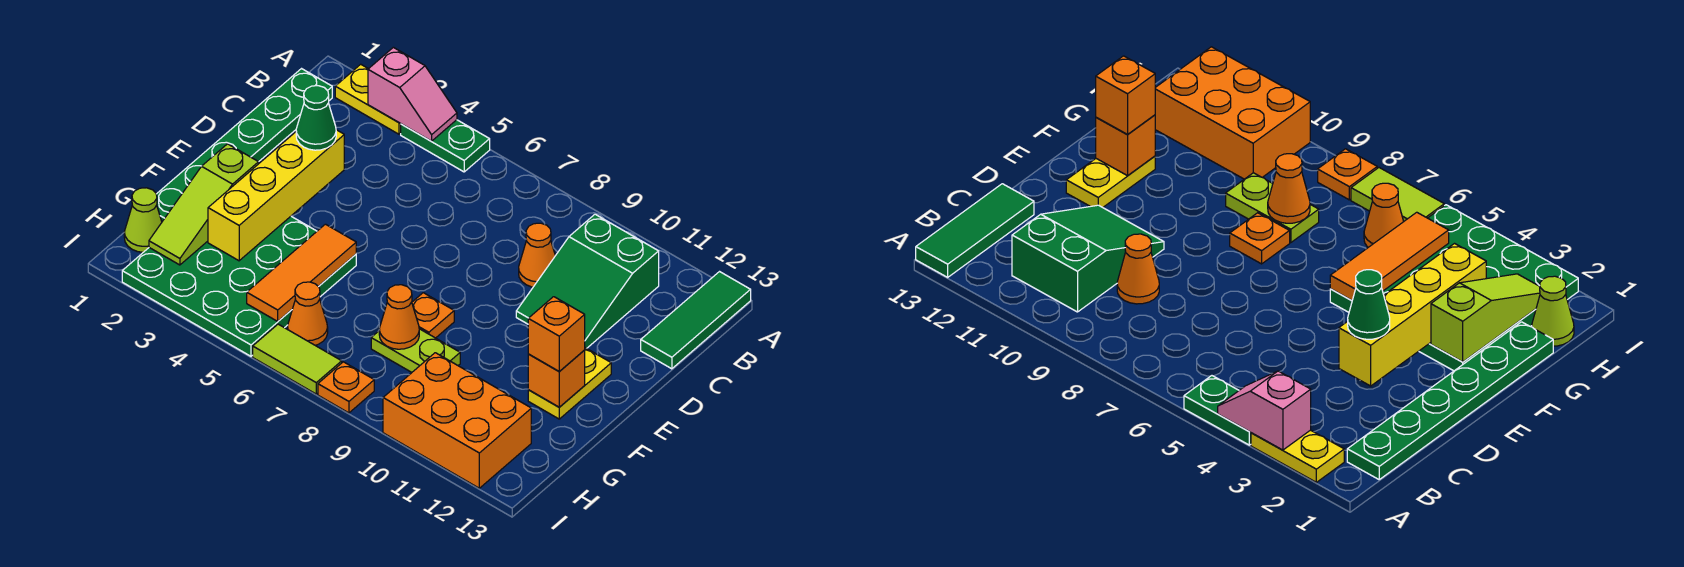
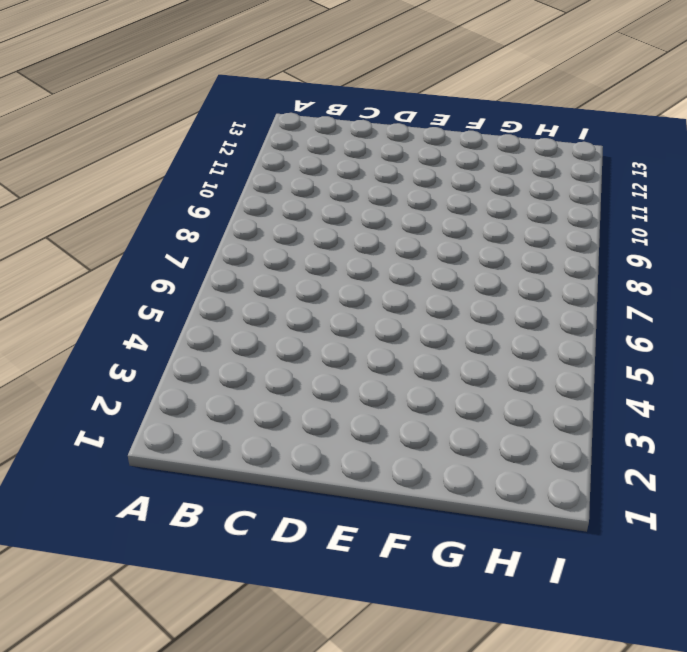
none -> yellow 1x2 plate [335,64,401,134]
none -> green 1x2 plate [401,120,490,172]
none -> green 1x3 tile [641,272,751,369]

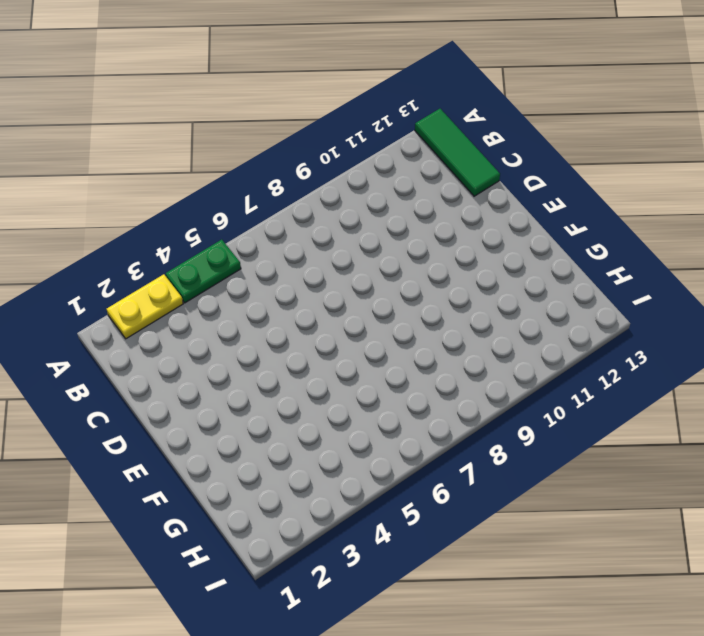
none -> green 1x6 plate [156,69,332,221]
none -> green 2x3 slope [516,214,659,348]
none -> orange 1x1 cone [519,223,555,287]

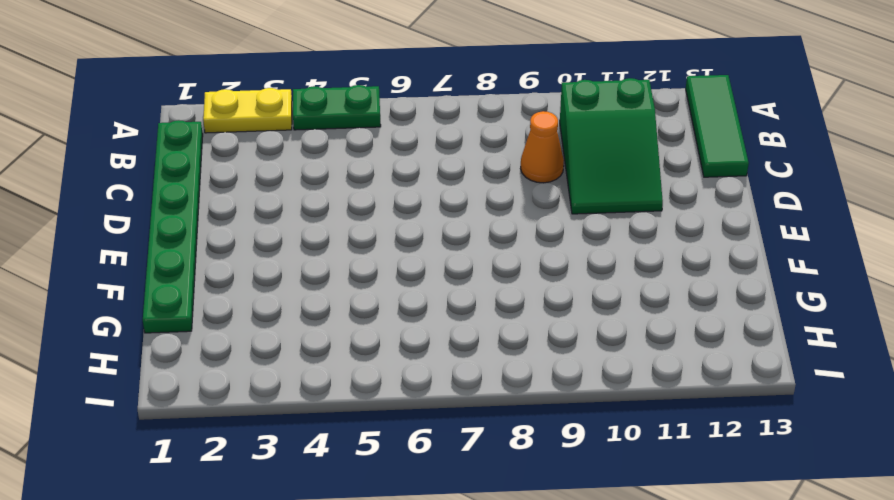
none -> yellow 1x2 plate [528,348,611,419]
none -> green 4x4 plate [122,216,356,356]
none -> orange 1x1 plate [412,293,454,338]

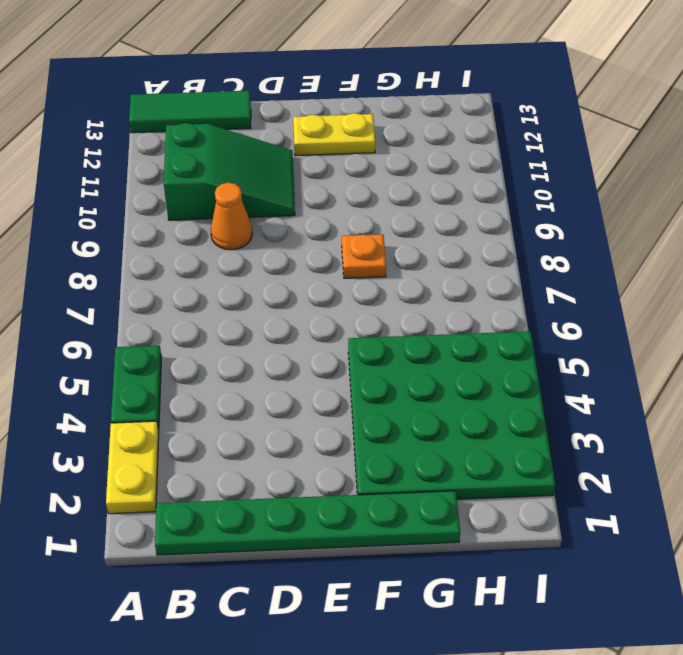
none -> lime 1x2 plate [371,329,460,372]
none -> lime 1x1 cone [124,188,162,252]
none -> orange 1x1 cone [288,282,328,345]

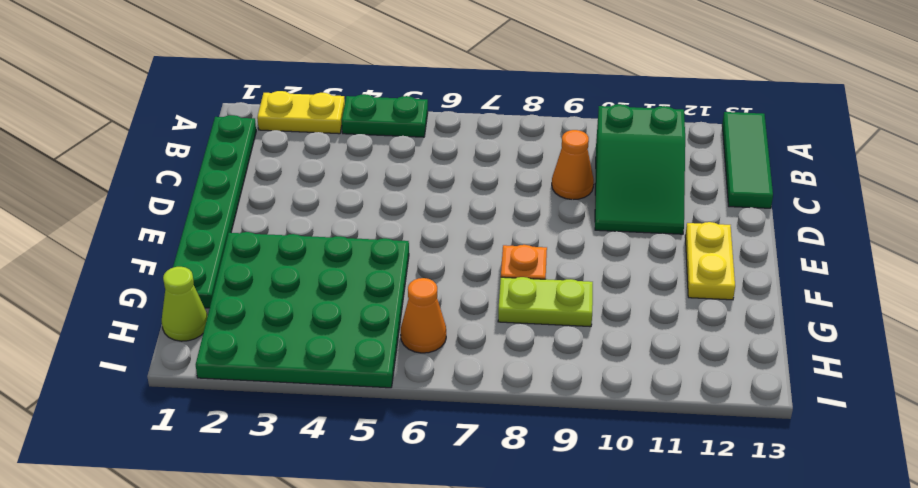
none -> orange 2x3 brick [383,353,531,488]
none -> lime 1x2 tile [253,324,342,394]
none -> orange 1x1 plate [318,362,374,413]

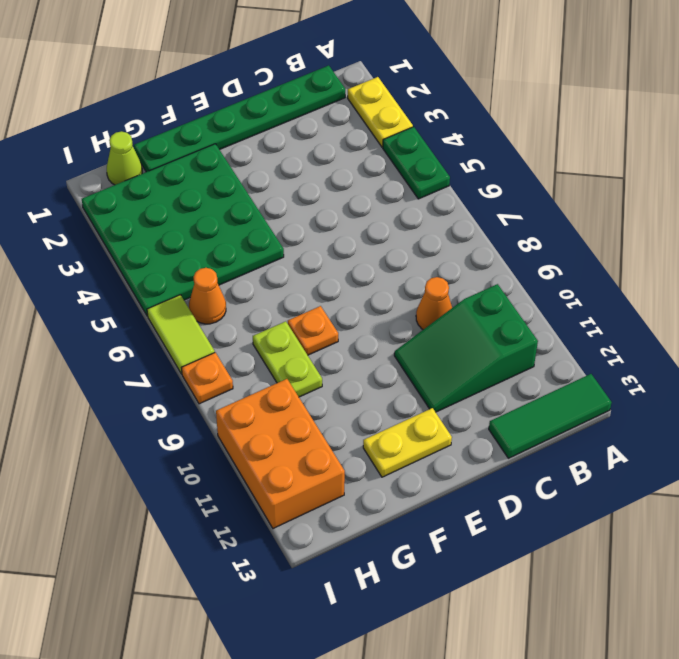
none -> pink 1x2 slope [368,47,457,141]
none -> yellow 1x4 brick [208,130,344,261]
none -> lime 1x3 slope [149,144,259,265]

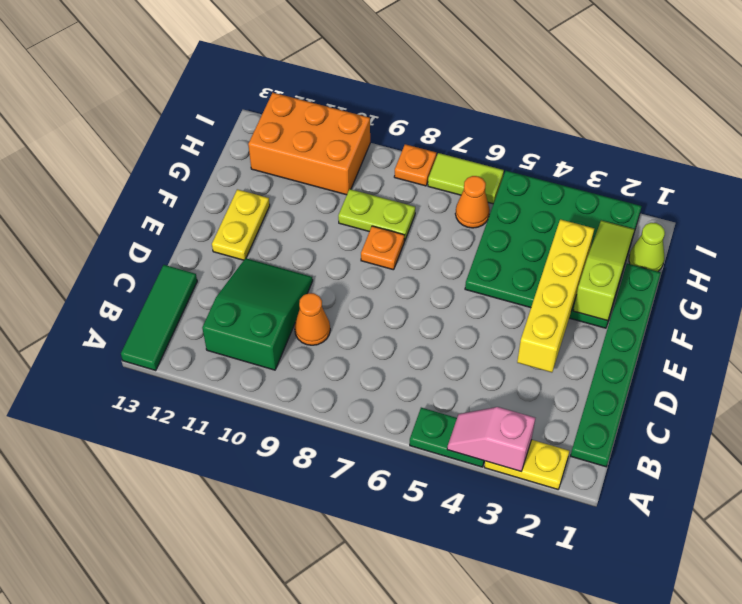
none -> orange 1x3 tile [247,224,356,321]
none -> orange 1x1 brick [528,350,585,407]
none -> orange 1x1 cone [379,285,419,349]

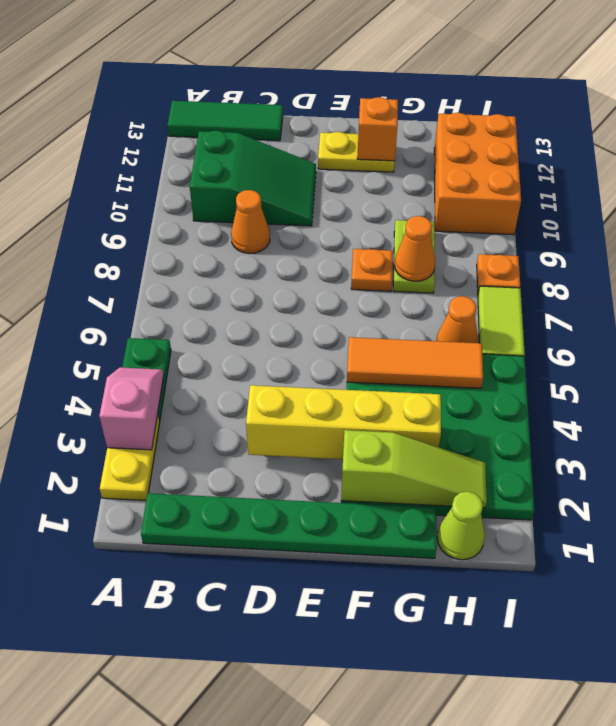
none -> green 1x1 cone [296,86,336,150]
none -> orange 1x1 brick [528,297,585,372]

